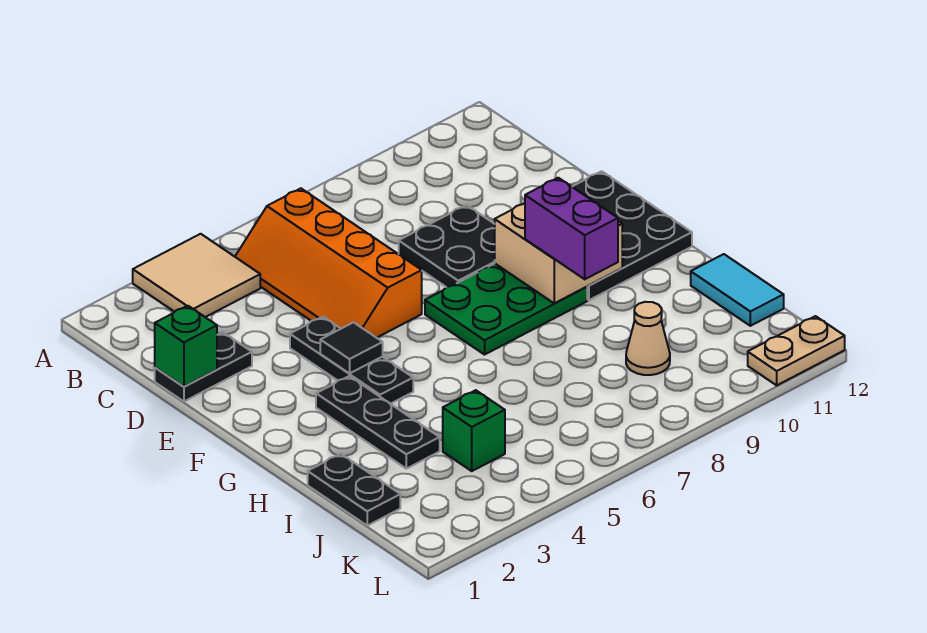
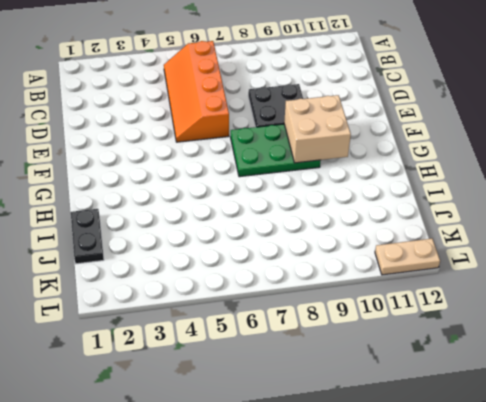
none -> tan 2x2 tile [133,234,260,317]
none -> black 1x2 plate [155,332,252,401]
none -> black 1x3 plate [290,317,413,404]

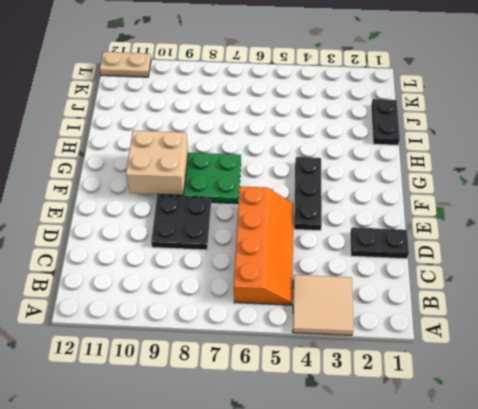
none -> black 3x3 plate [572,171,692,300]
none -> black 1x3 plate [316,376,440,469]
none -> cyan 1x2 tile [691,254,784,326]

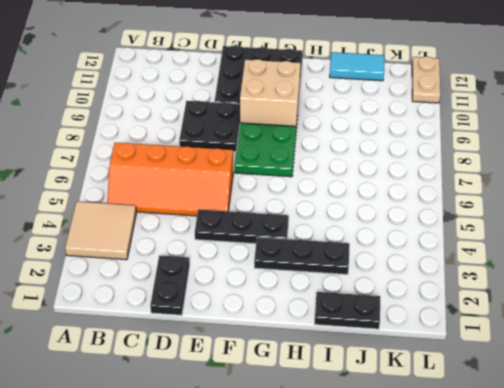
none -> green 1x1 brick [443,390,505,471]
none -> tan 1x1 cone [626,302,670,375]
none -> green 1x1 brick [155,306,217,387]

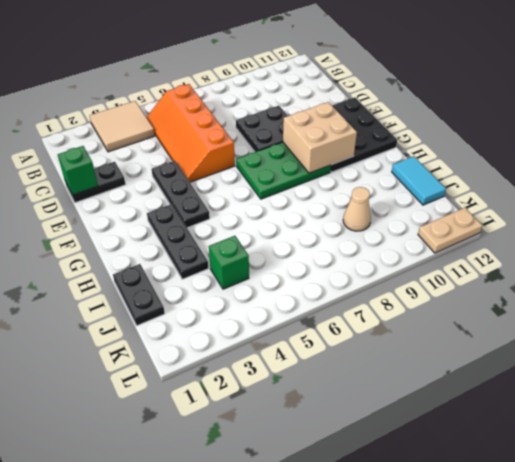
none -> black 1x1 tile [320,322,383,373]
none -> purple 1x2 brick [525,178,618,279]

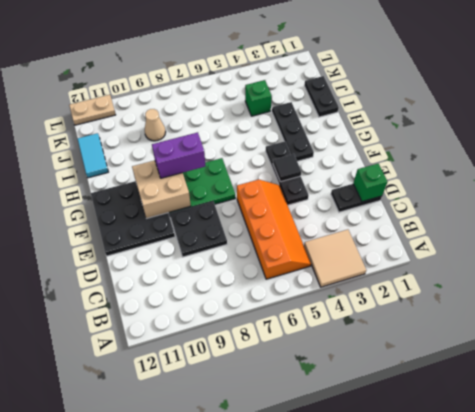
purple 1x2 brick [152,132,205,178] -> purple 1x2 brick turned to [525,178,618,279]

